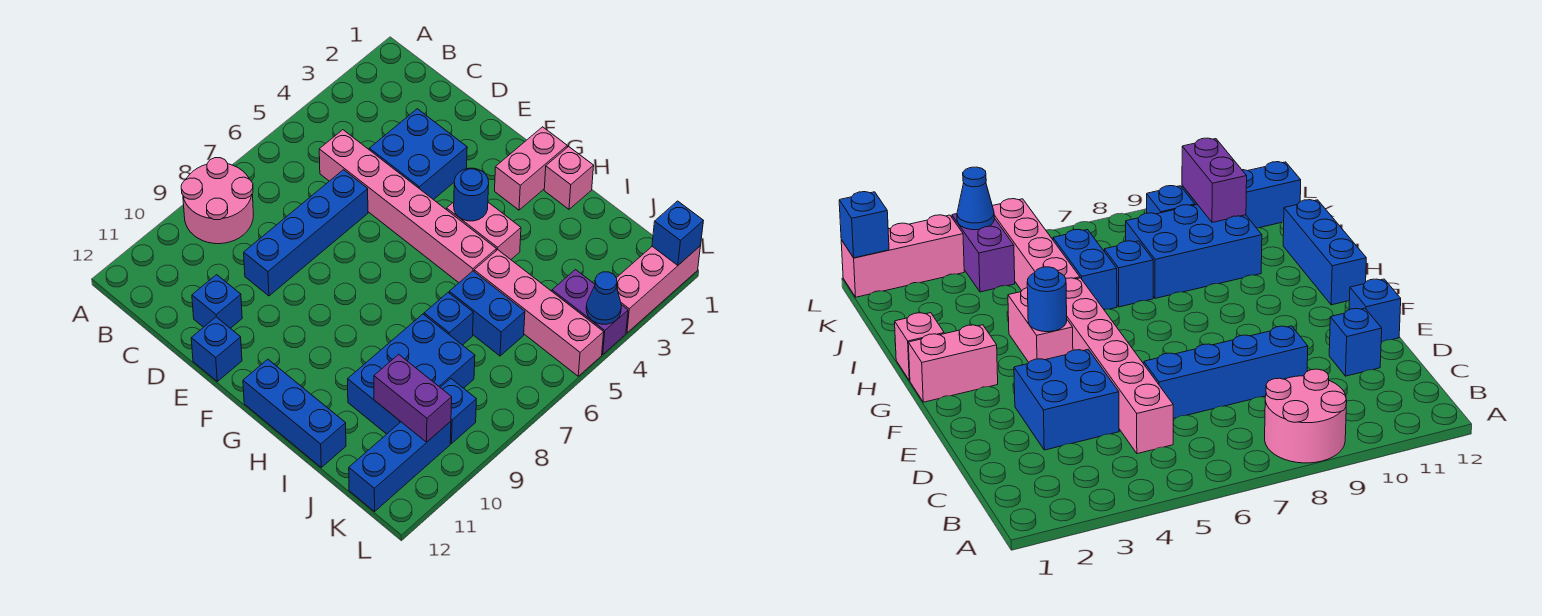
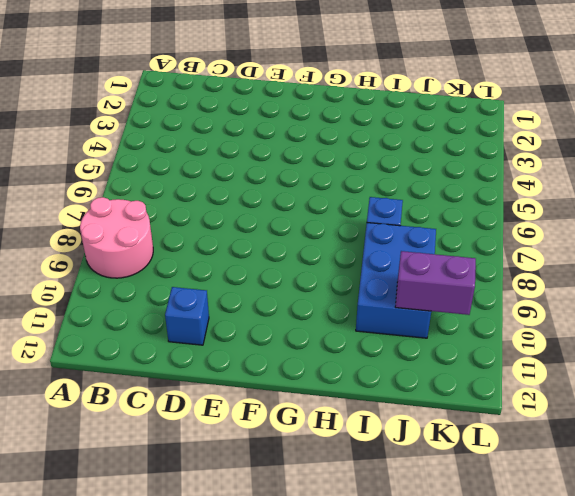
none -> pink 1x6 brick [319,130,496,283]
none -> blue 2x2 brick [369,109,467,200]
none -> blue 1x4 brick [244,170,368,296]

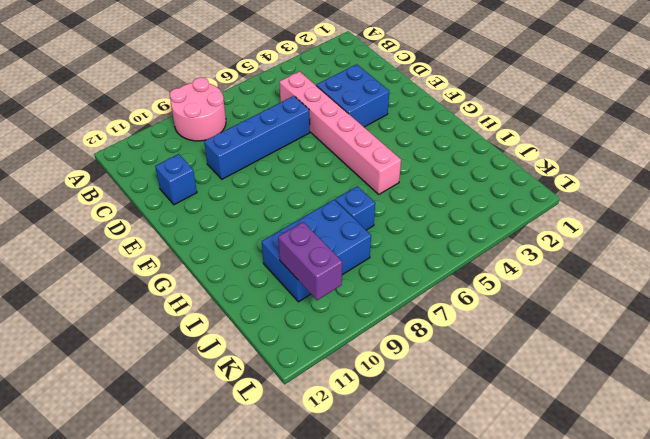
none -> blue 1x1 brick [191,317,242,381]
none -> pink 1x2 brick [495,127,567,210]
none -> pink 1x2 brick [447,202,521,259]

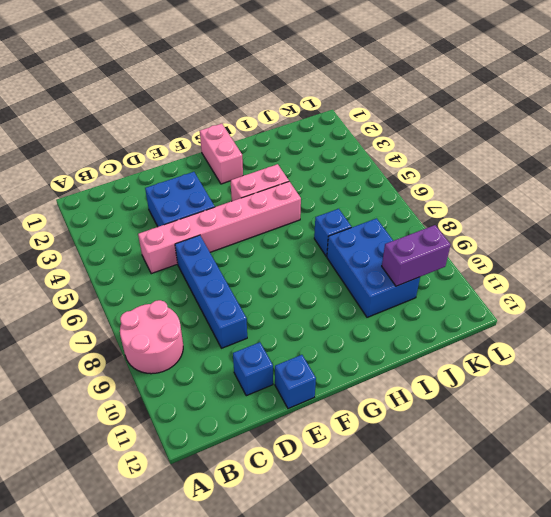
none -> blue 1x3 brick [243,359,346,467]
none -> pink 1x1 brick [544,147,594,209]
none -> pink 1x4 brick [474,250,604,376]

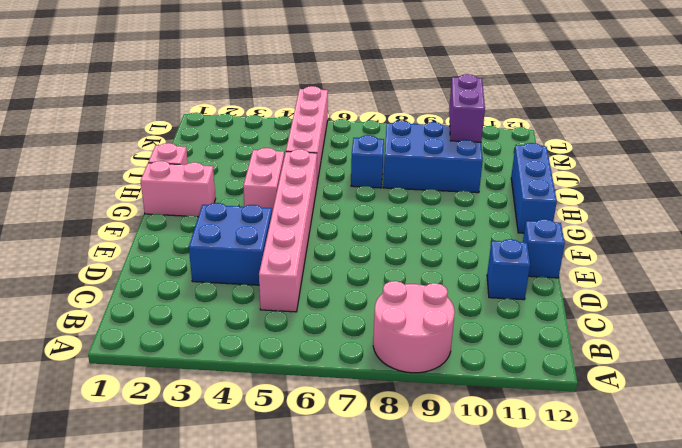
none -> blue 1x4 brick [244,170,368,296]
none -> blue 1x2 brick [449,271,525,356]
none -> purple 1x2 brick [552,270,628,355]

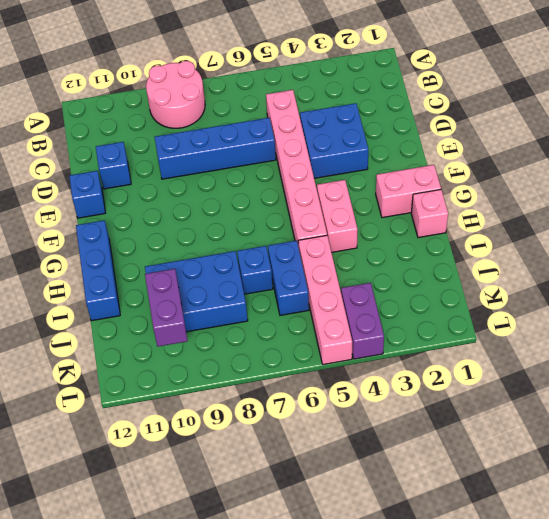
none -> blue 1x1 brick [440,379,476,443]
none -> blue 1x3 brick [349,421,451,512]
none -> pink 1x3 brick [617,246,700,333]

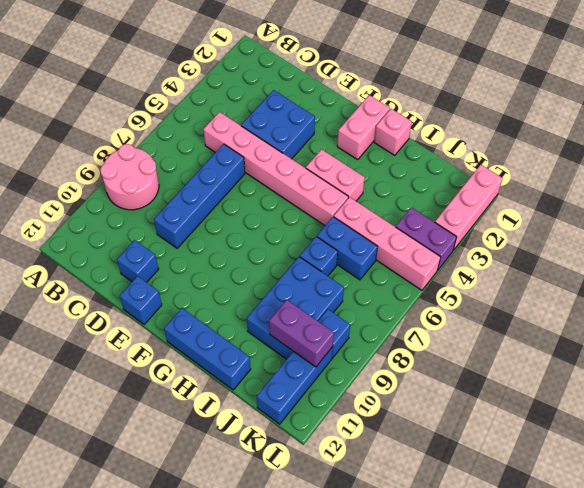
none -> blue 1x1 round brick [454,168,489,221]
none -> blue 1x1 brick [652,201,703,265]
none -> blue 1x1 cone [586,272,621,324]

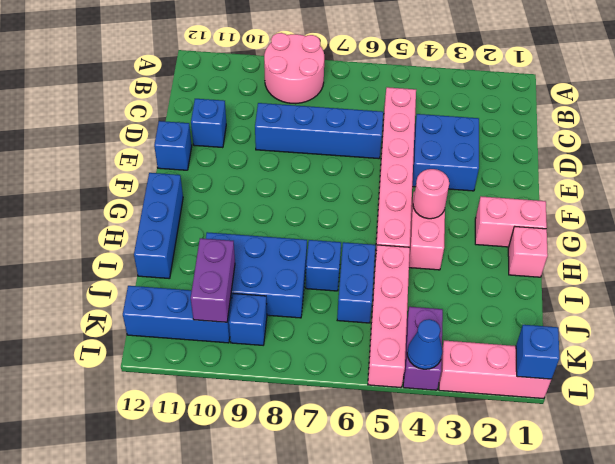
pink 1x1 round brick [413,169,449,219] -> blue 1x1 round brick [454,168,489,221]

